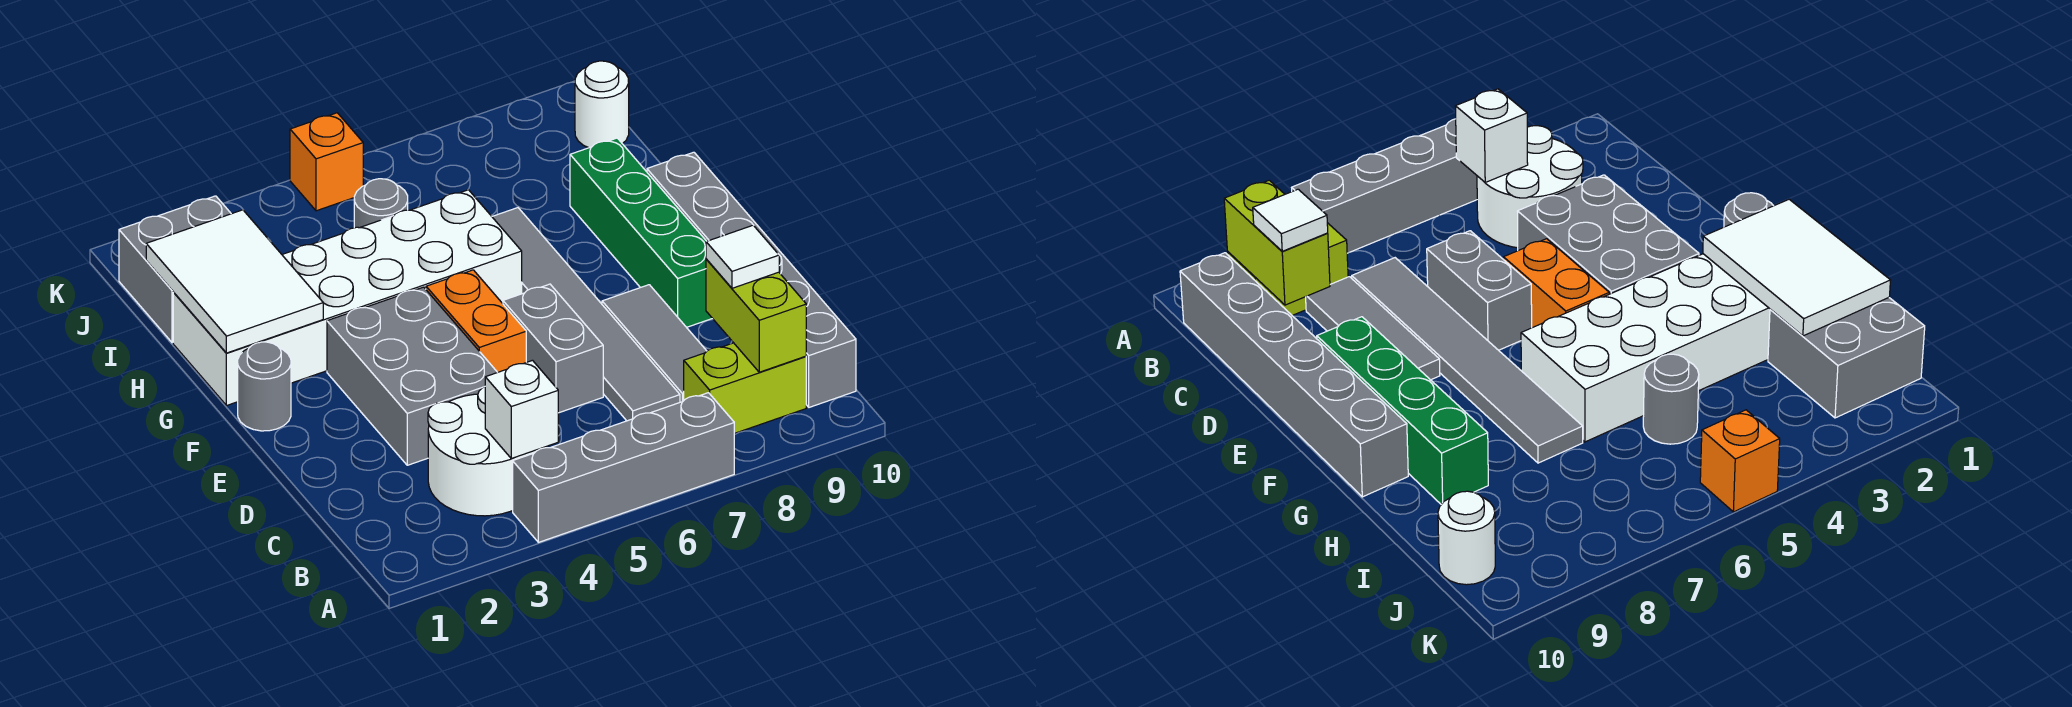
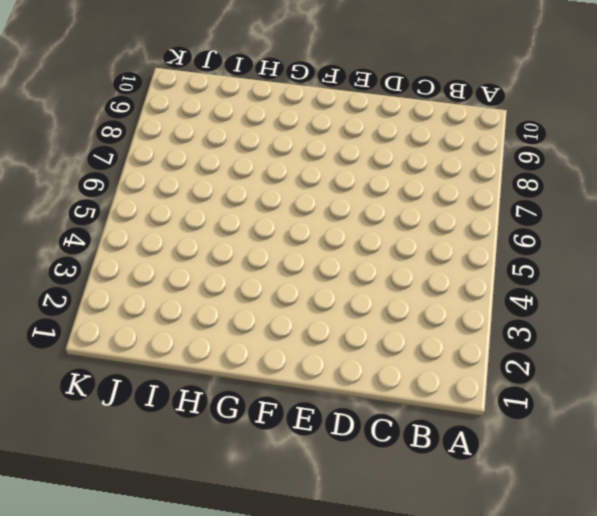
none -> grey 1x4 brick [513,393,734,542]
none -> white 2x2 round brick [428,387,539,516]
none -> lime 1x2 brick [684,343,806,434]

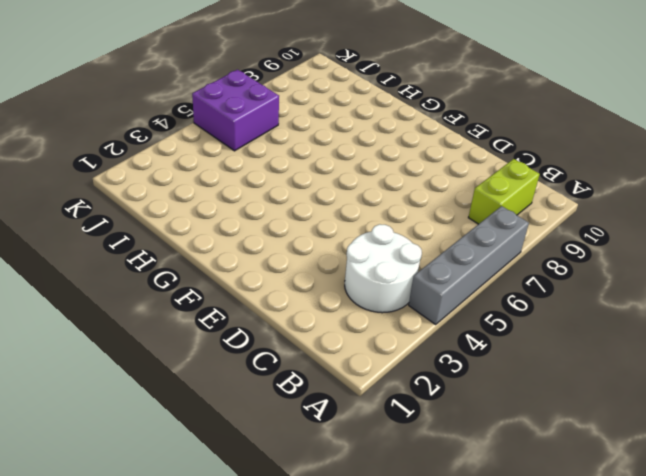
purple 2x2 brick [192,70,279,151] -> orange 1x1 brick [290,113,363,211]
none -> grey 1x6 brick [647,152,856,407]
none -> grey 1x6 tile [492,208,680,421]
none -> grey 1x3 tile [602,285,707,402]

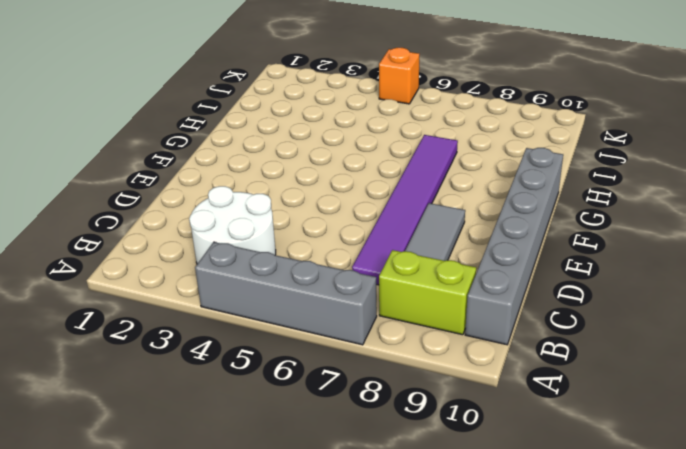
purple 1x6 tile [352,135,458,285] -> grey 1x6 tile [492,208,680,421]
none -> grey 2x3 brick [327,287,497,465]
none -> grey 1x2 brick [503,284,603,413]
none -> orange 1x2 brick [426,270,526,372]

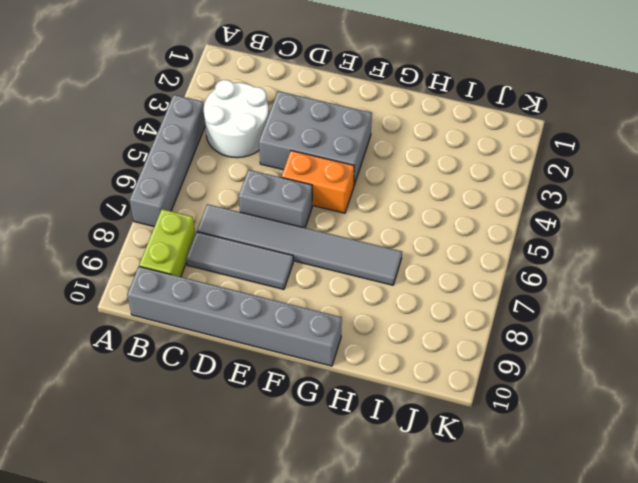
none -> green 1x4 brick [570,138,712,327]
none -> grey 1x1 round brick [238,342,291,431]
none -> white 2x6 brick [173,190,522,406]

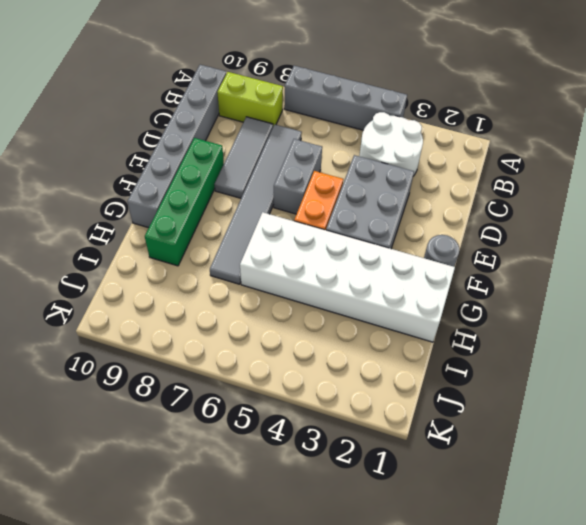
none -> grey 2x2 brick [119,196,231,343]
none -> grey 1x1 round brick [354,179,408,228]
none -> white 1x1 round brick [575,61,629,148]

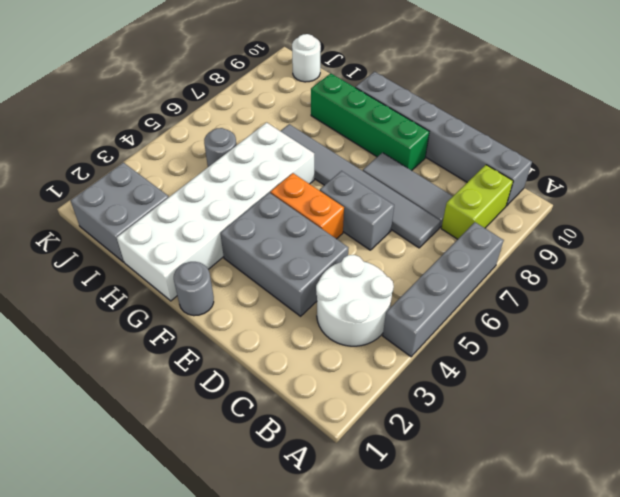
none -> orange 1x1 brick [290,113,363,211]
none -> white 1x1 brick [485,360,558,458]
none -> lime 1x2 brick [706,259,806,372]

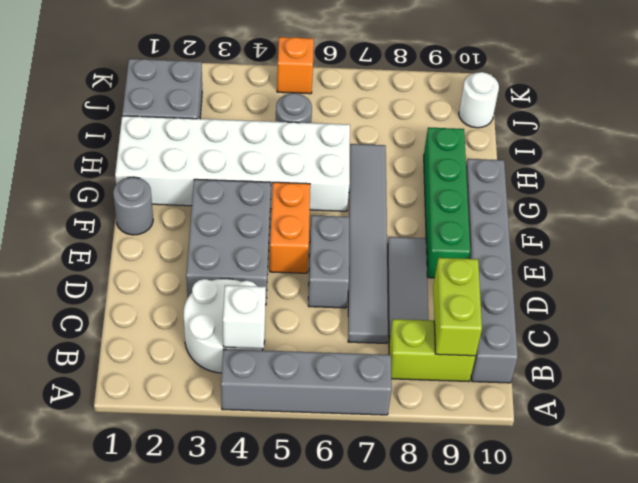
none -> white 2x3 tile [146,210,323,353]
none -> white 1x1 tile [706,225,779,288]

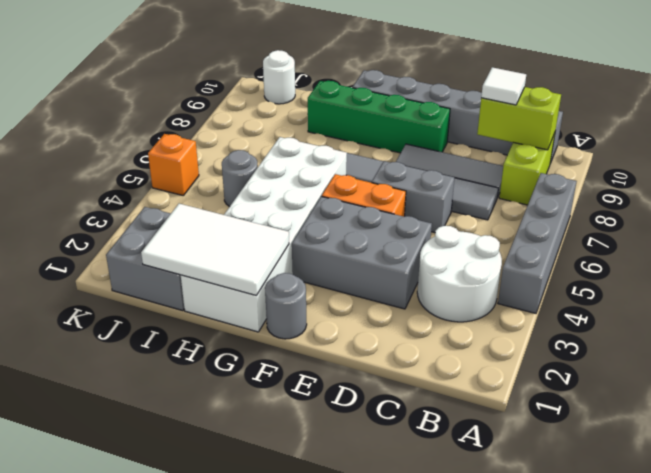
none -> white 1x1 brick [485,360,558,458]

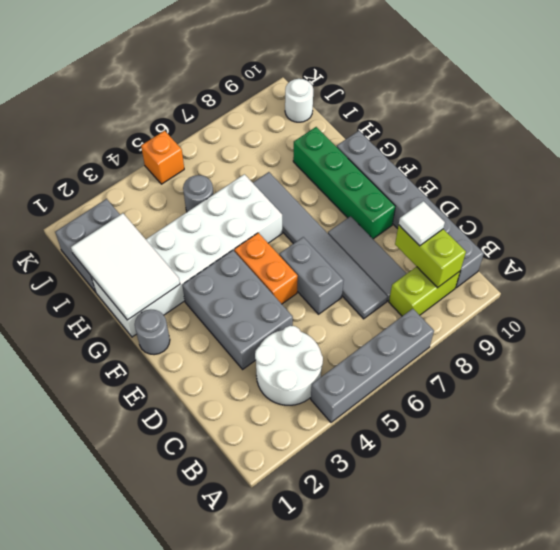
none -> white 1x1 brick [485,360,558,458]

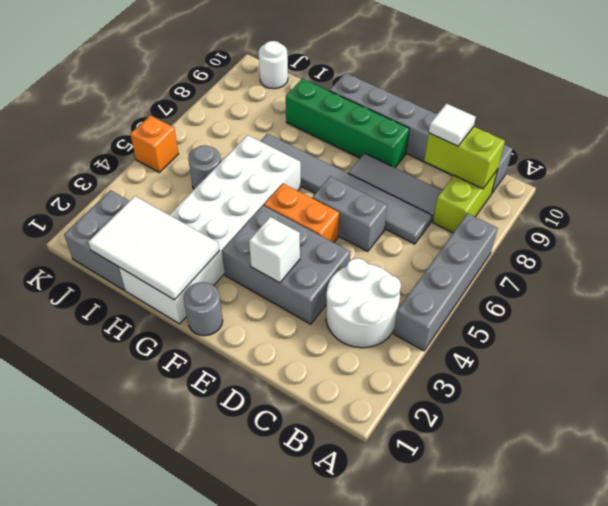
white 1x1 brick [249,217,300,283] -> white 1x1 brick moved to [485,360,558,458]

